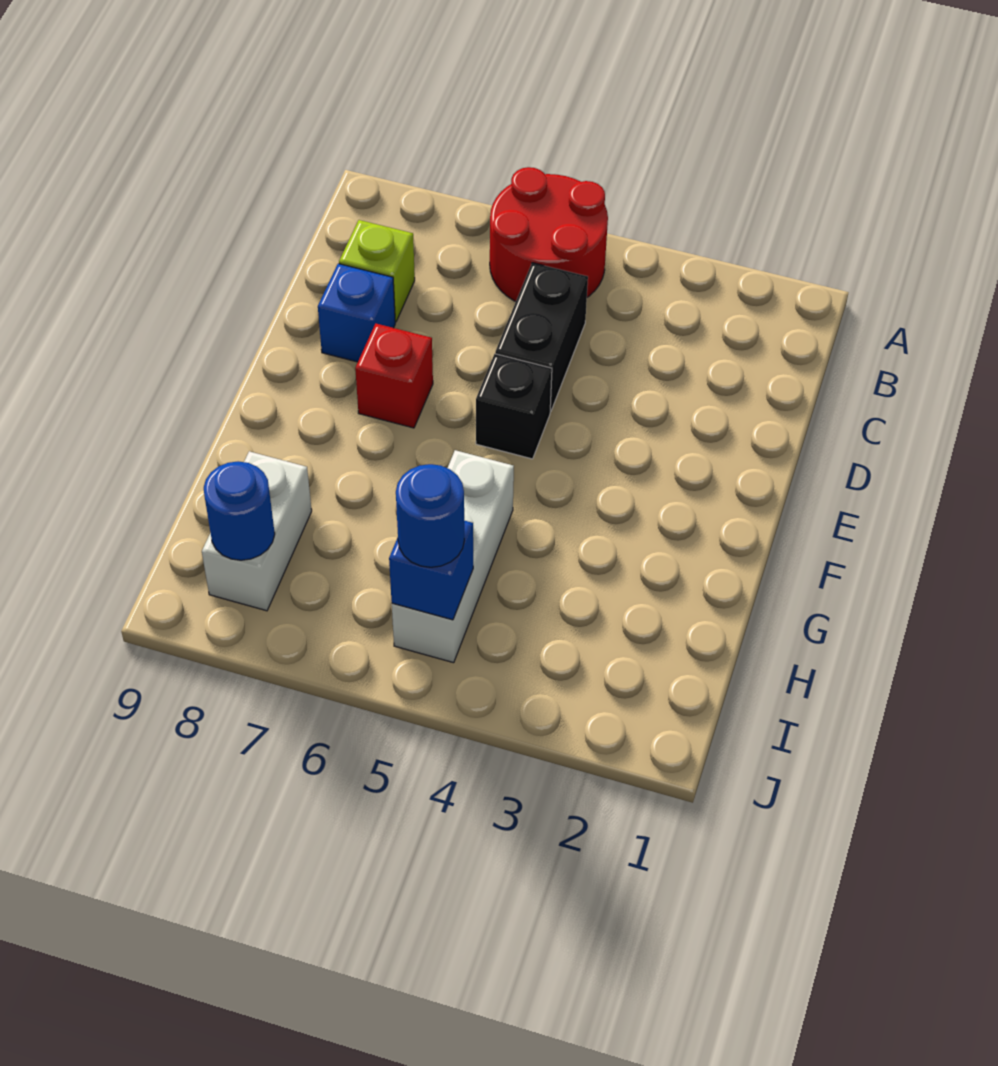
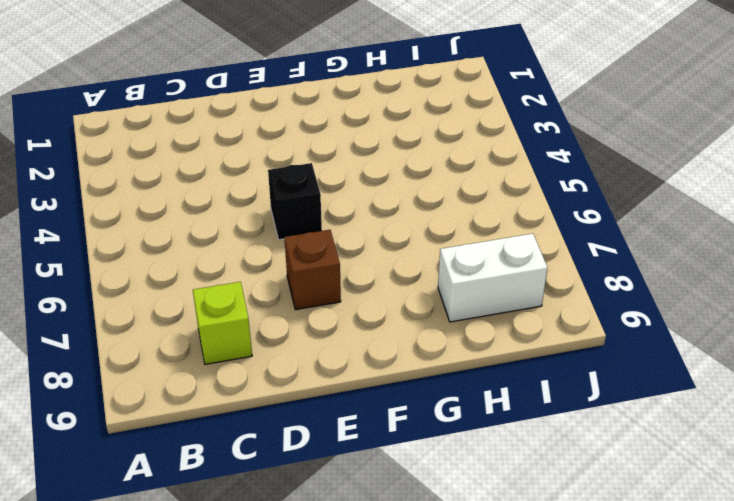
brown 1x1 brick [284,230,341,310] -> red 1x1 brick [355,324,433,428]
none -> red 2x2 round brick [490,167,608,302]
none -> black 1x2 brick [495,263,588,412]

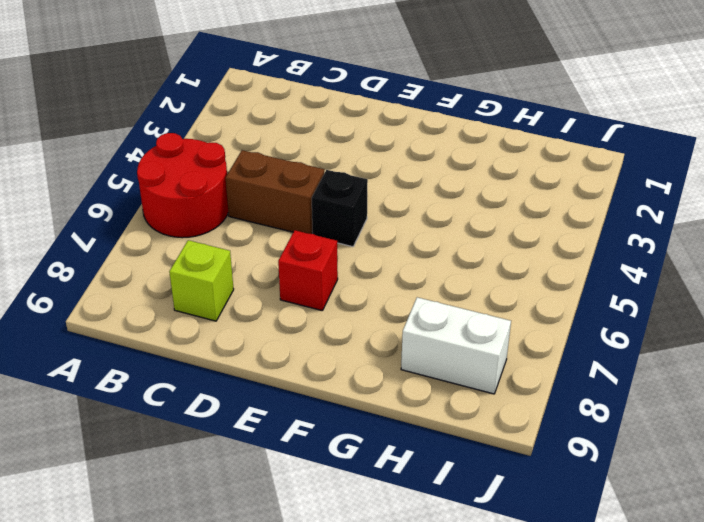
brown 1x2 brick [226,150,324,234] -> black 1x2 brick [495,263,588,412]
none -> blue 1x1 brick [318,264,395,362]
none -> white 1x3 brick [392,450,514,663]

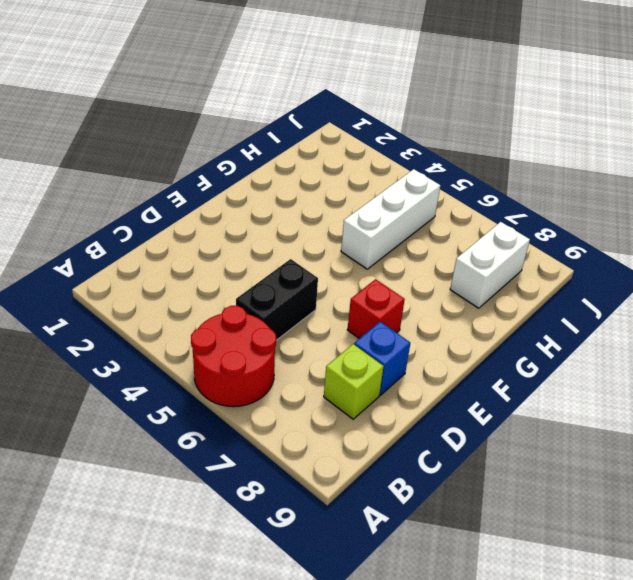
none -> black 1x1 brick [476,354,552,459]
none -> blue 1x1 brick [389,521,473,620]

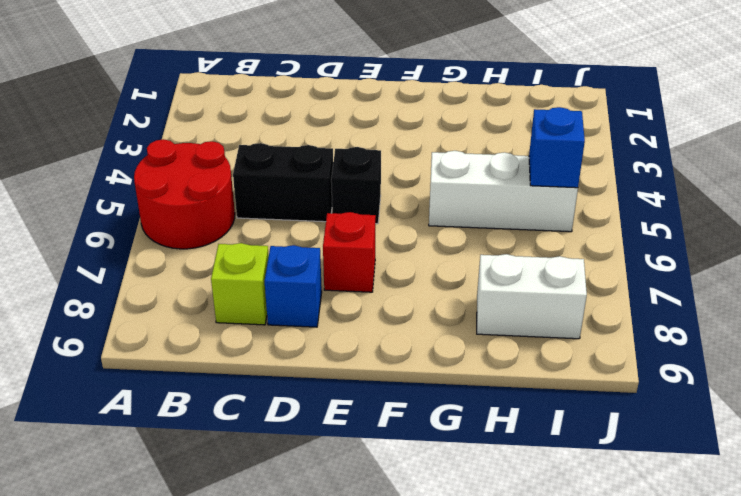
none -> blue 1x1 round brick [204,461,275,560]
none -> blue 1x1 round brick [396,464,464,567]

